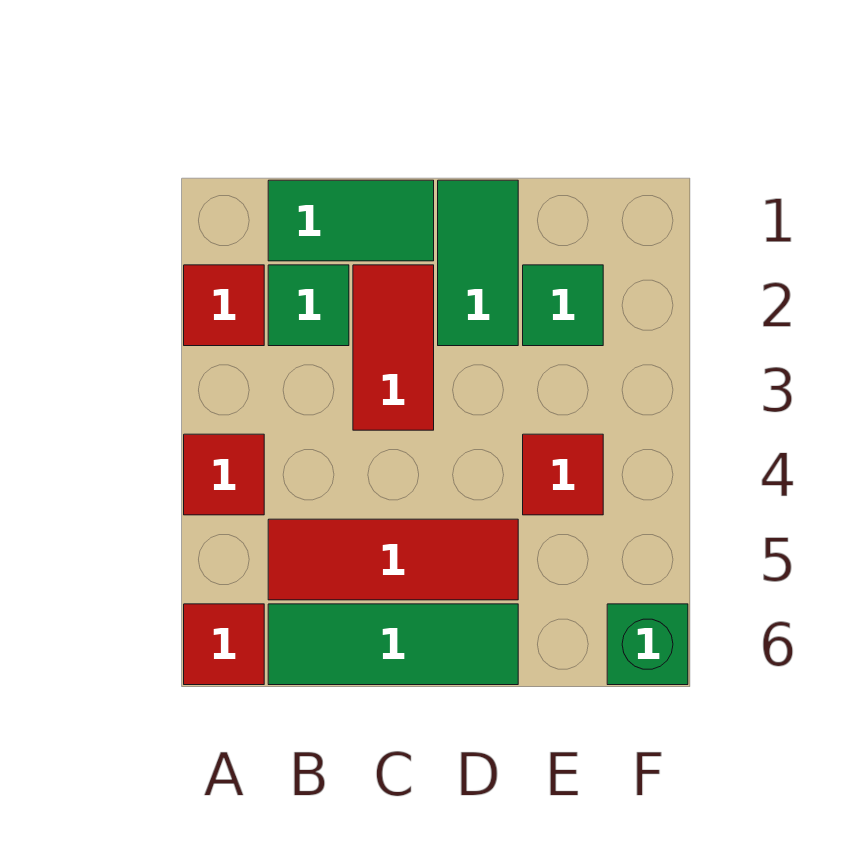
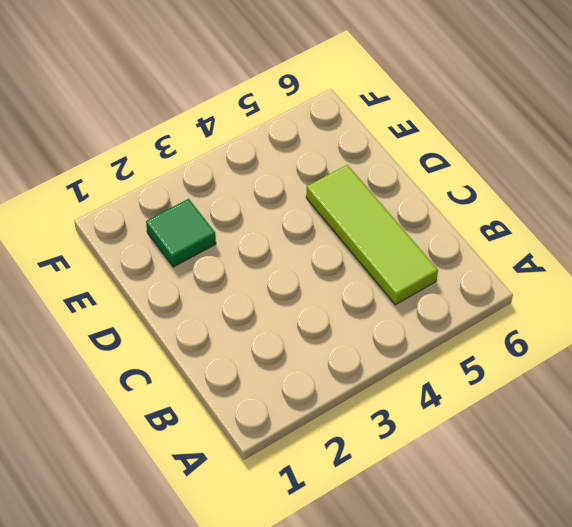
lime 1x3 tile [306,165,438,305] -> red 1x3 tile [268,519,518,600]
none -> red 1x1 tile [184,265,264,346]
none -> red 1x1 tile [184,434,264,515]
none -> red 1x1 tile [184,604,264,685]

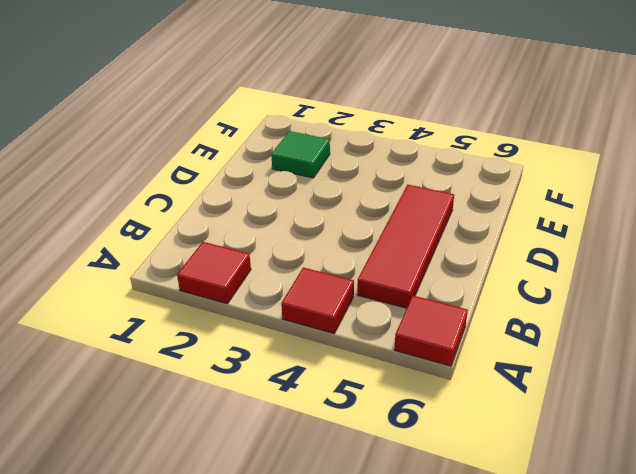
none -> green 1x2 tile [268,180,434,261]
none -> green 1x1 tile [268,265,349,346]
none -> green 1x3 tile [268,604,518,685]

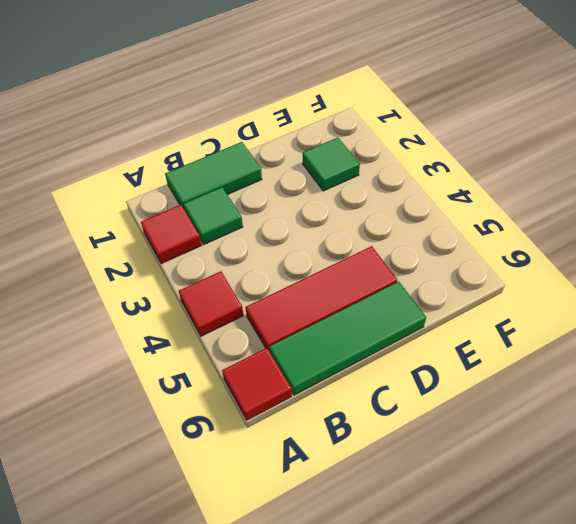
none -> red 1x2 tile [353,265,434,430]
none -> green 1x2 tile [438,180,518,346]
none -> red 1x1 tile [523,434,603,515]

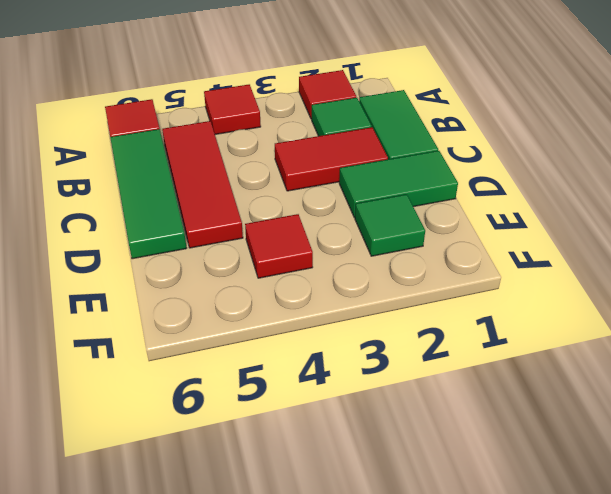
none -> green 1x1 brick [607,604,688,685]

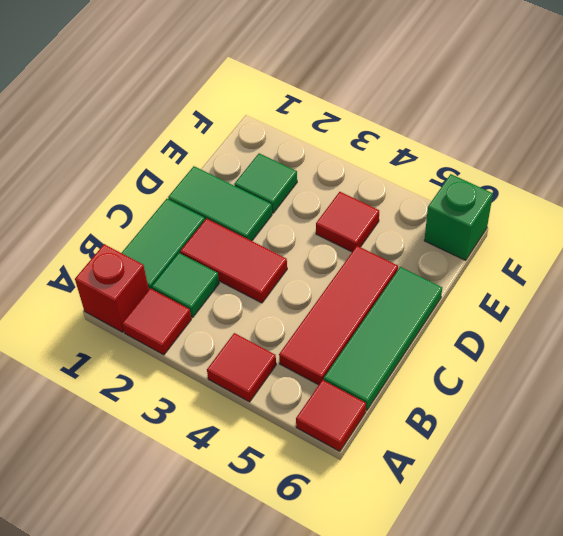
red 1x1 brick [75,244,149,332] -> none

